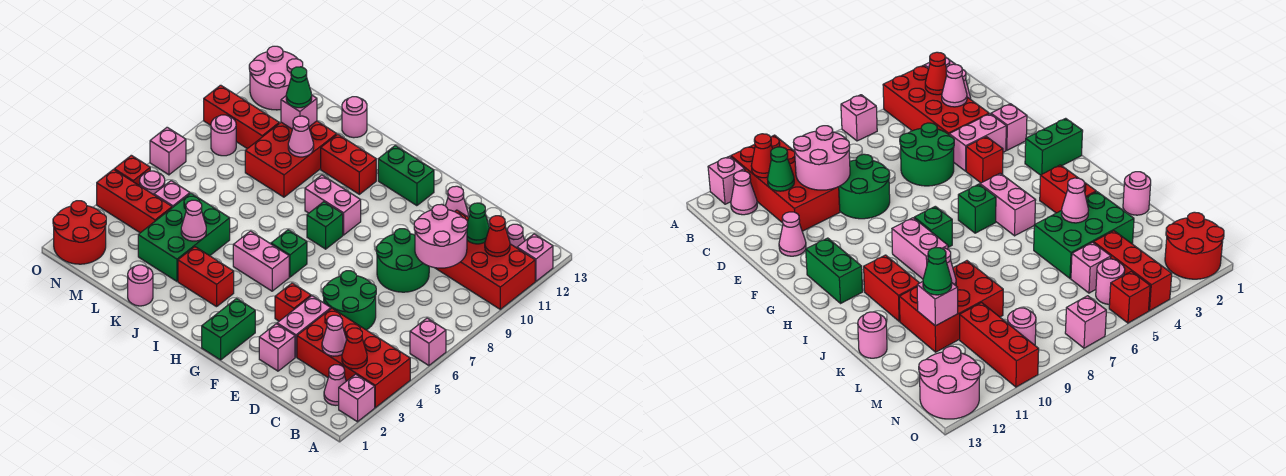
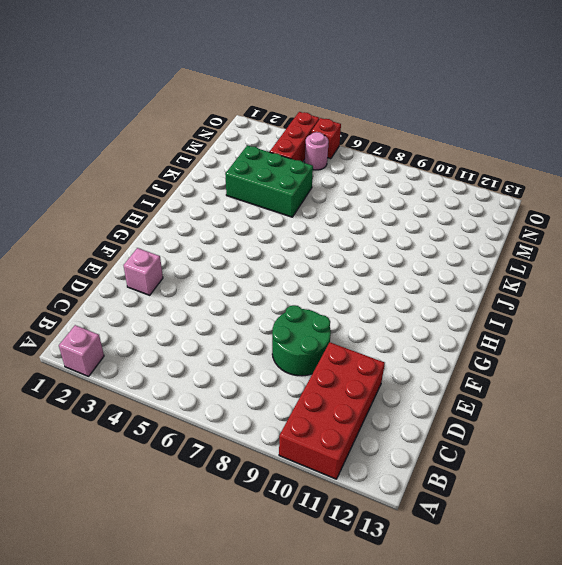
none -> red 2x4 brick [297,308,410,408]
none -> pink 1x1 brick [410,318,446,365]
none -> pink 1x1 brick [517,234,553,281]
none -> pink 1x1 cone [324,365,346,405]

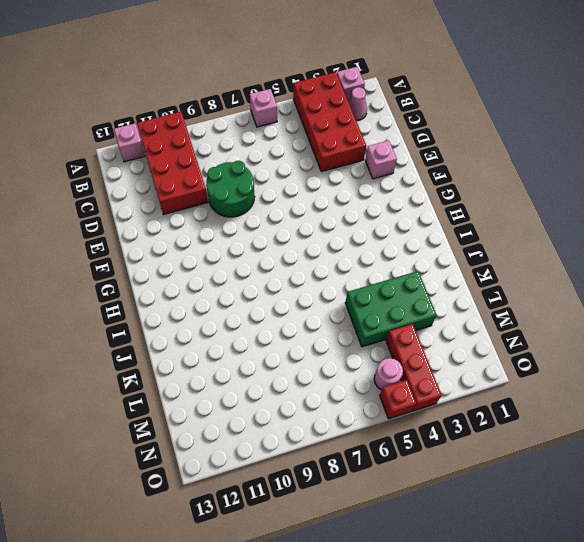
none -> pink 1x1 cone [507,224,525,248]
none -> green 2x2 round brick [323,271,376,330]
none -> pink 1x2 brick [277,296,331,357]
none -> pink 1x1 cone [446,186,468,217]

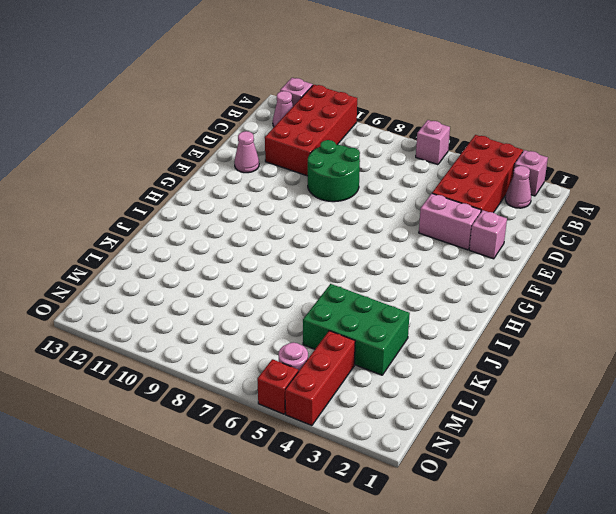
none -> green 2x2 round brick [323,271,376,330]
none -> red 1x1 brick [275,283,311,321]
none -> green 1x2 brick [202,299,255,360]
none -> green 1x2 brick [378,146,434,206]

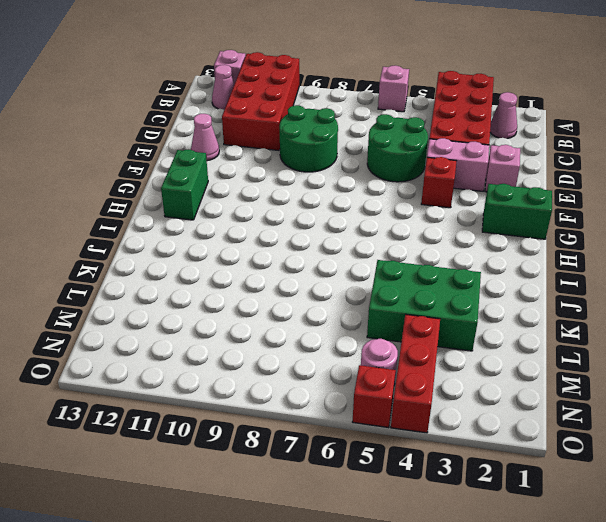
none -> pink 1x1 brick [339,374,375,422]
none -> pink 1x2 brick [233,231,289,291]
none -> green 1x1 brick [271,230,307,277]
none -> green 1x1 brick [307,202,343,249]

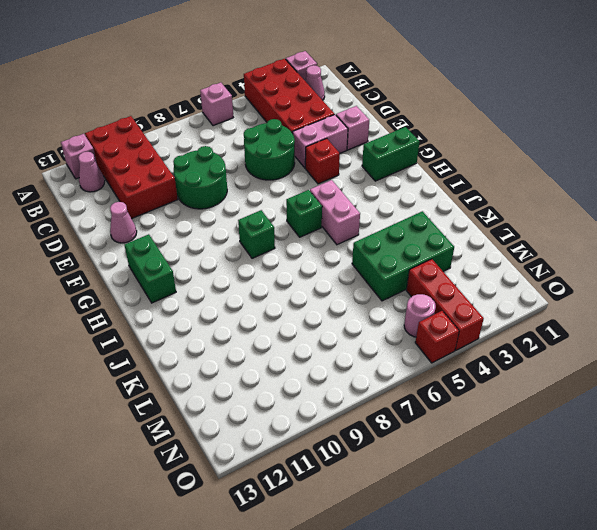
none -> pink 1x2 brick [305,175,361,235]
none -> red 1x2 brick [178,247,234,307]
none -> red 1x2 brick [321,134,376,194]
none -> pink 1x1 round brick [128,265,153,306]

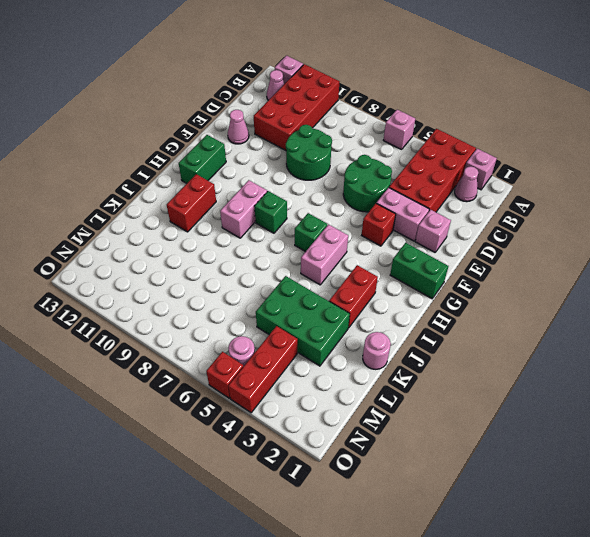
none -> red 2x3 brick [245,121,337,197]
none -> pink 1x1 round brick [342,97,367,138]
none -> pink 1x1 brick [154,181,190,208]
none -> red 1x3 brick [204,85,279,149]

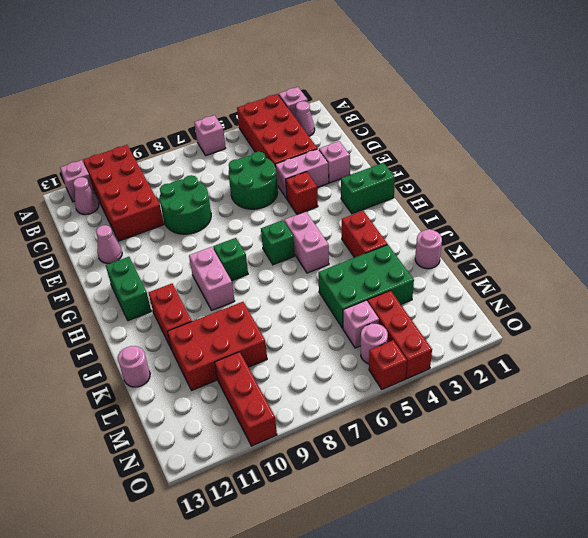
none -> red 2x2 round brick [53,201,106,264]
none -> pink 1x1 round brick [211,115,236,156]
none -> pink 2x2 round brick [249,46,303,110]
none -> pink 1x1 brick [150,127,186,175]

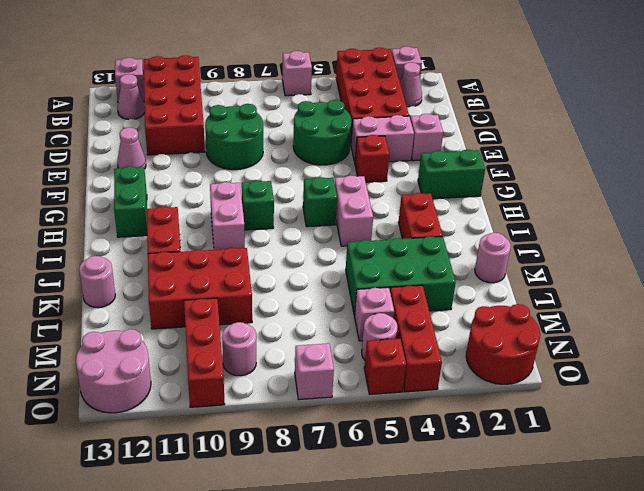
none -> red 1x1 cone [342,328,367,369]
none -> red 1x1 cone [485,216,510,257]
none -> pink 1x1 cone [322,315,347,356]
none -> pink 2x2 round brick [414,204,468,268]

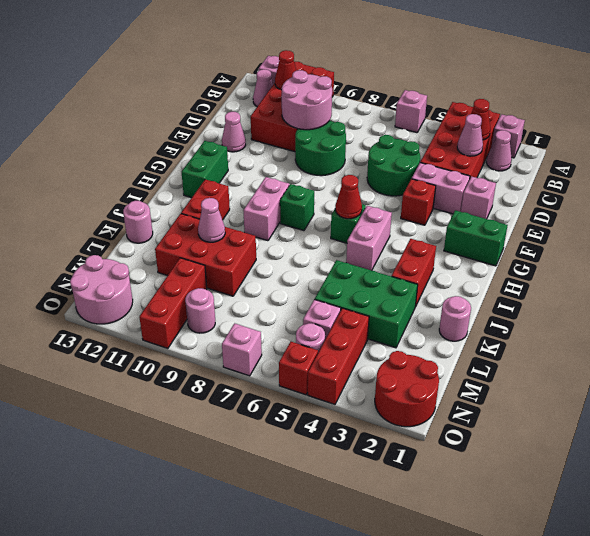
red 1x1 cone [335,175,362,219] -> none
none -> green 1x1 cone [467,203,489,244]
none -> pink 1x1 cone [181,200,206,241]
none -> pink 1x1 brick [281,96,317,129]
none -> green 1x1 cone [286,67,312,108]

